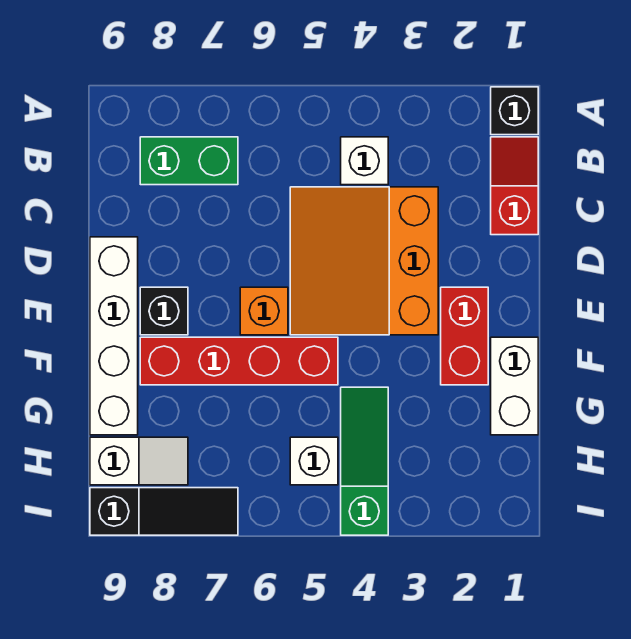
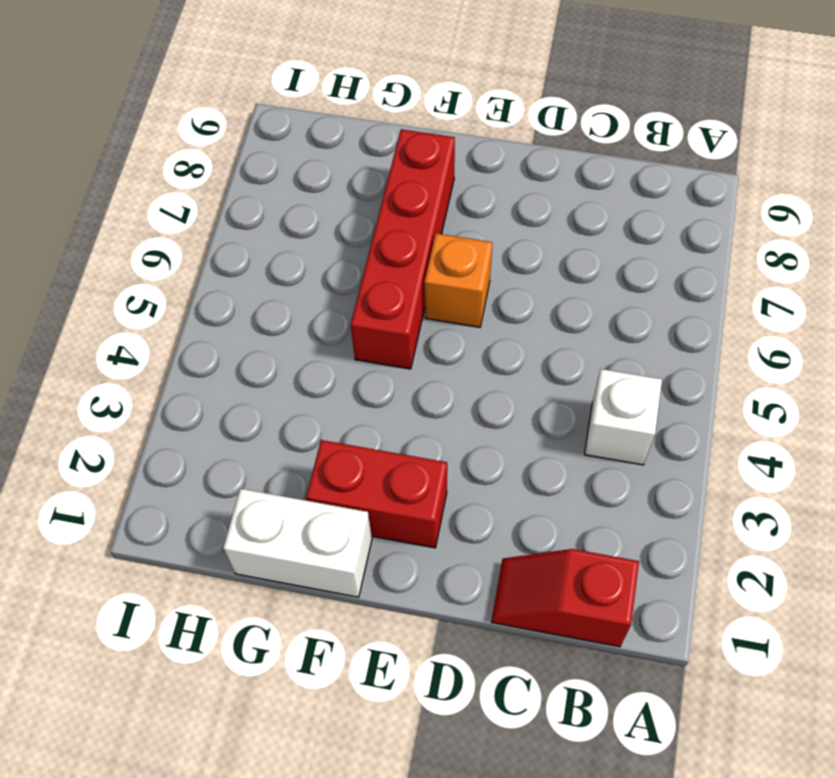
red 1x2 slope [491,549,639,647] -> red 1x2 slope turned to [491,137,538,235]
none -> black 1x1 brick [491,87,538,135]
none -> green 1x2 brick [140,137,238,185]
none -> orange 3x3 slope [290,187,438,335]

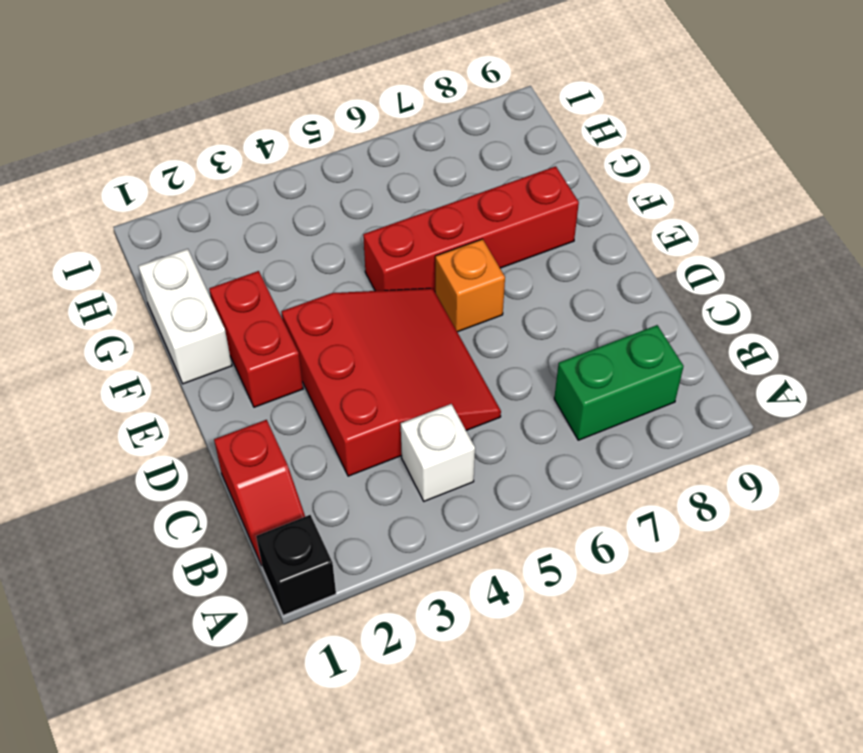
red 3x3 slope [281,288,501,476] -> orange 3x3 slope [290,187,438,335]
none -> white 1x4 brick [90,237,138,435]
none -> black 1x1 brick [140,287,188,335]
none -> green 1x3 slope [341,387,388,535]

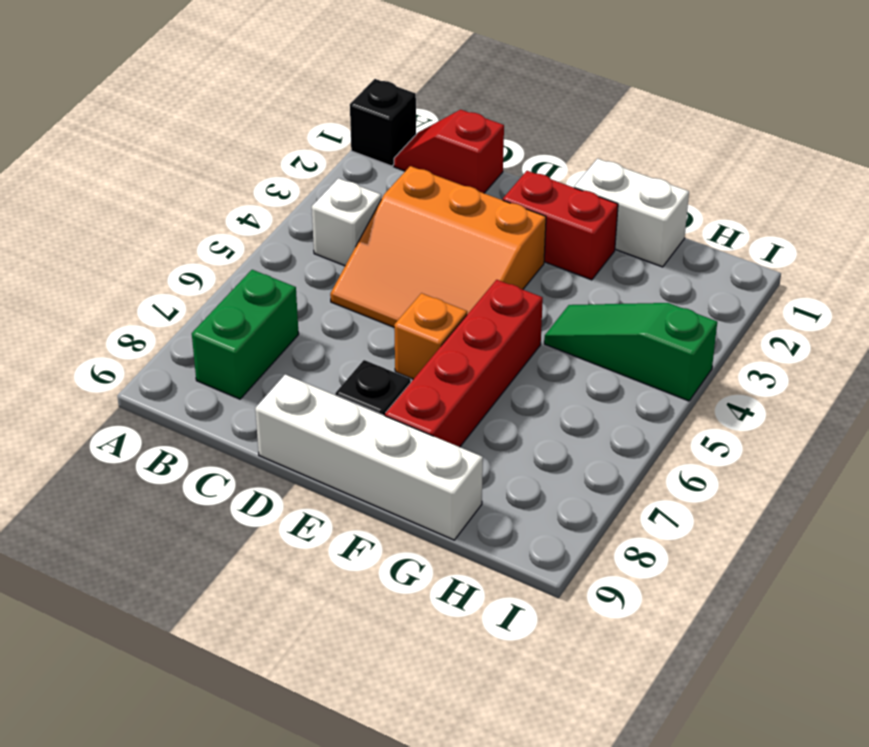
none -> white 1x1 brick [290,437,338,485]
none -> white 1x2 slope [90,437,188,485]
none -> black 1x3 slope [90,488,238,535]

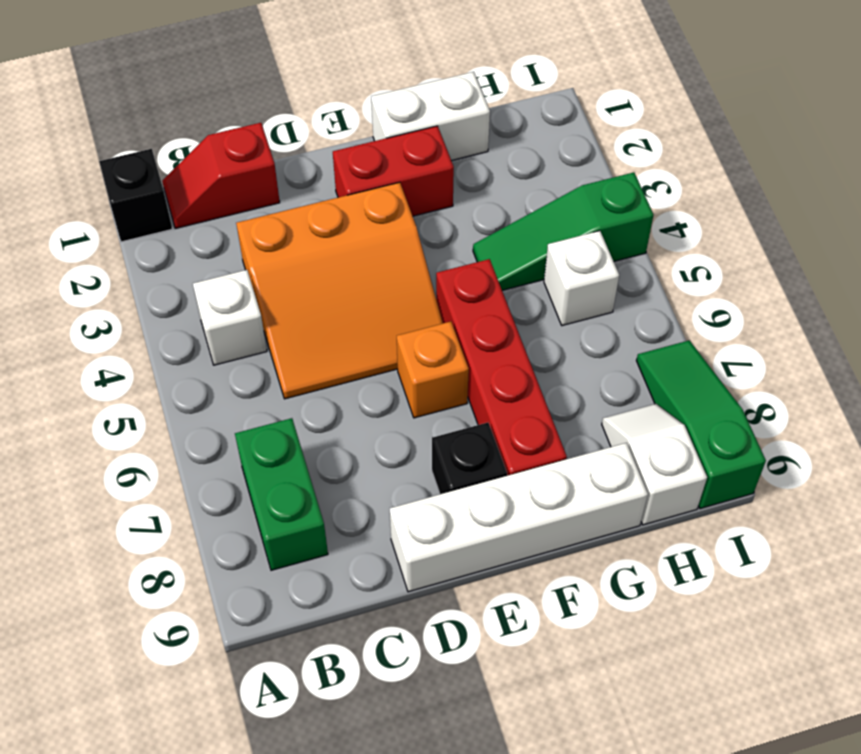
green 1x3 slope [636,340,766,509] -> black 1x3 slope [90,488,238,535]

